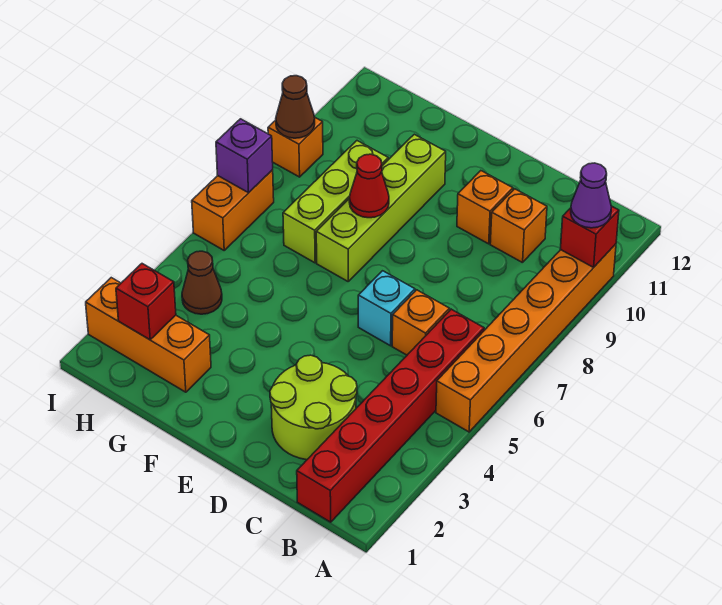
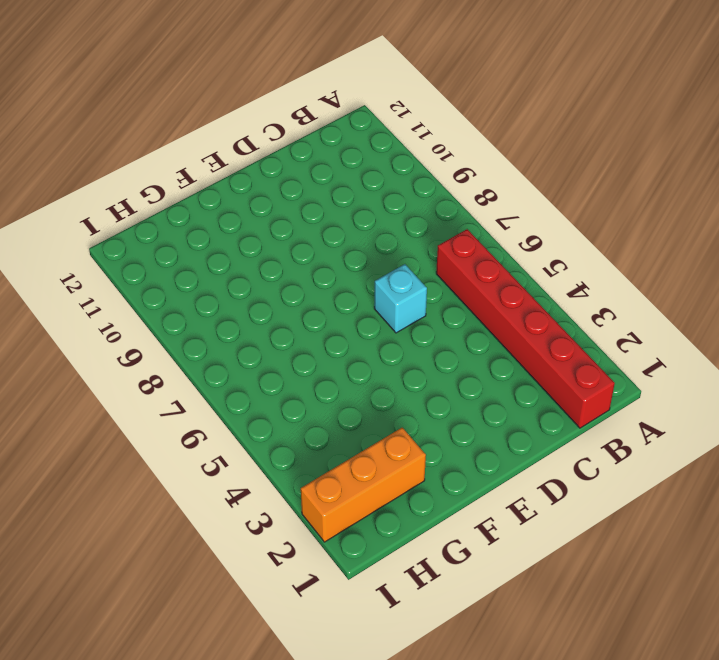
none -> orange 1x6 brick [436,244,616,432]
none -> lime 2x2 round brick [270,355,357,460]
none -> orange 1x1 brick [392,290,449,355]

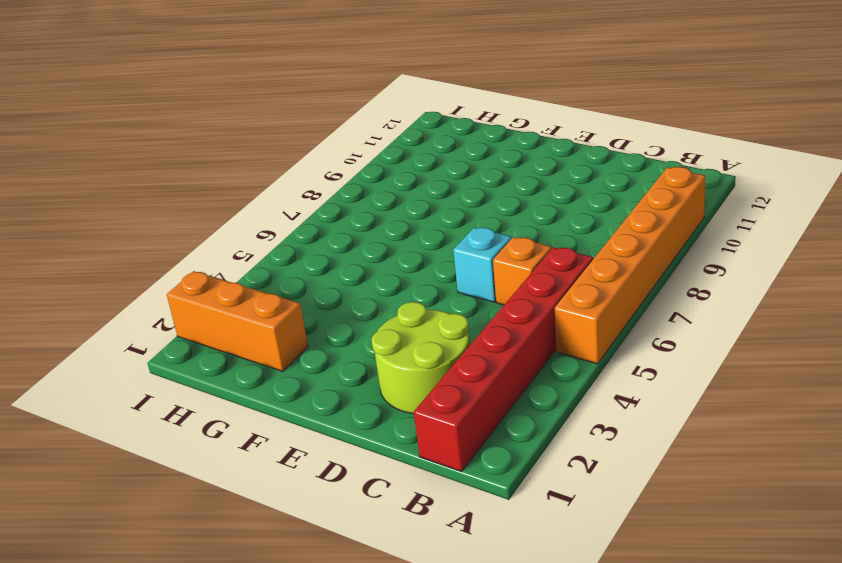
none -> orange 1x1 brick [490,189,547,263]
none -> orange 1x1 brick [457,171,513,244]
none -> lime 1x4 brick [316,134,446,281]

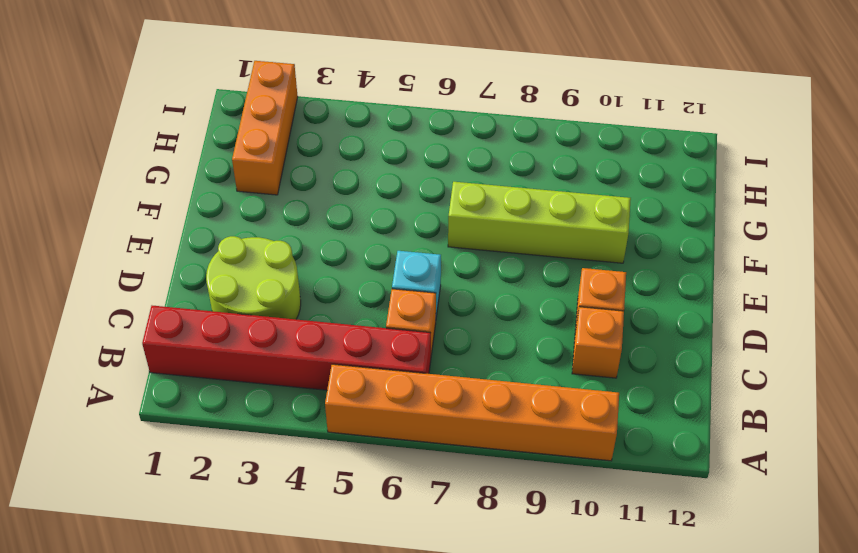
none -> lime 1x3 brick [283,141,388,263]
none -> brown 1x1 cone [182,251,222,314]
none -> orange 1x2 brick [192,170,274,250]

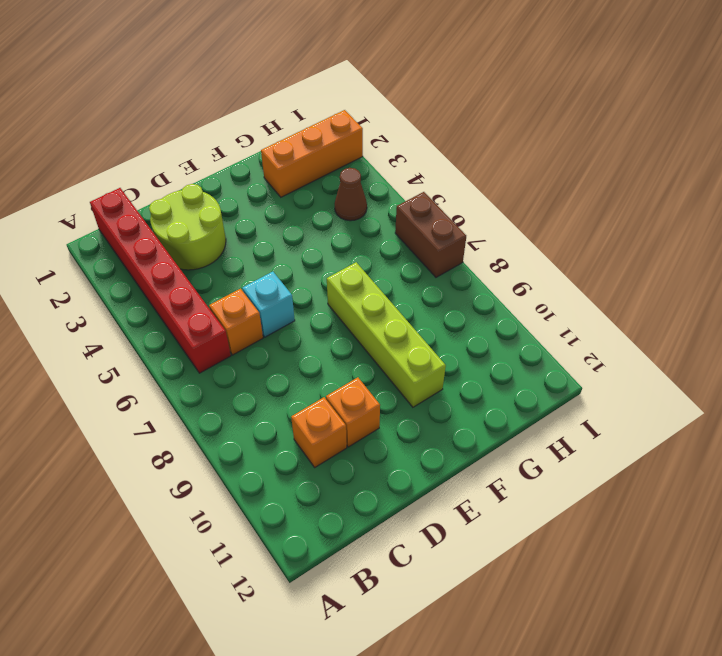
brown 1x2 brick [395,192,466,277] -> orange 1x2 brick [192,170,274,250]
none -> orange 1x6 brick [436,244,616,432]
none -> lime 1x3 brick [283,141,388,263]
none -> orange 1x1 brick [268,117,323,177]

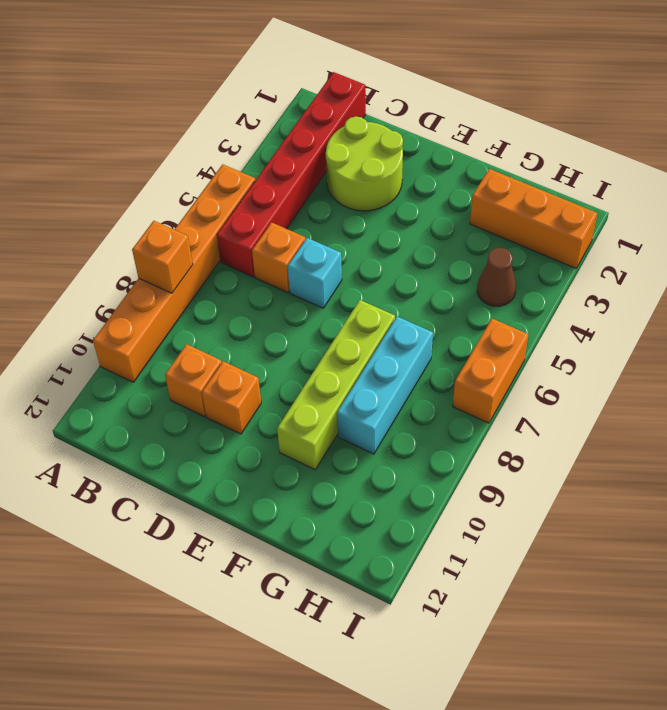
orange 1x1 brick [132,221,193,293] -> orange 1x1 brick moved to [268,117,323,177]
cyan 1x3 brick [337,317,433,454] -> lime 1x3 brick [283,141,388,263]
none -> red 1x1 brick [560,206,619,267]
none -> red 1x1 cone [349,154,389,218]
none -> red 1x1 brick [116,264,176,340]

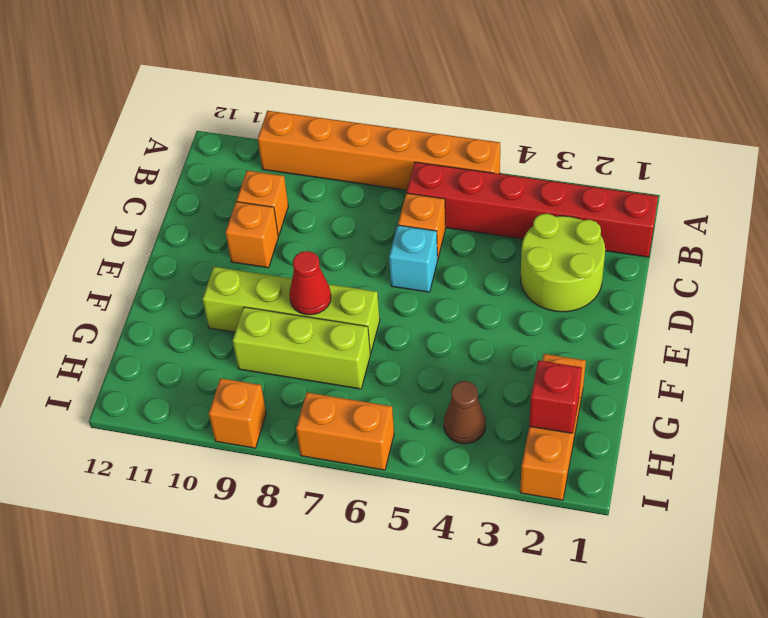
none -> red 1x1 brick [560,206,619,267]
none -> purple 1x1 brick [216,119,273,193]
none -> brown 1x1 cone [276,76,315,138]

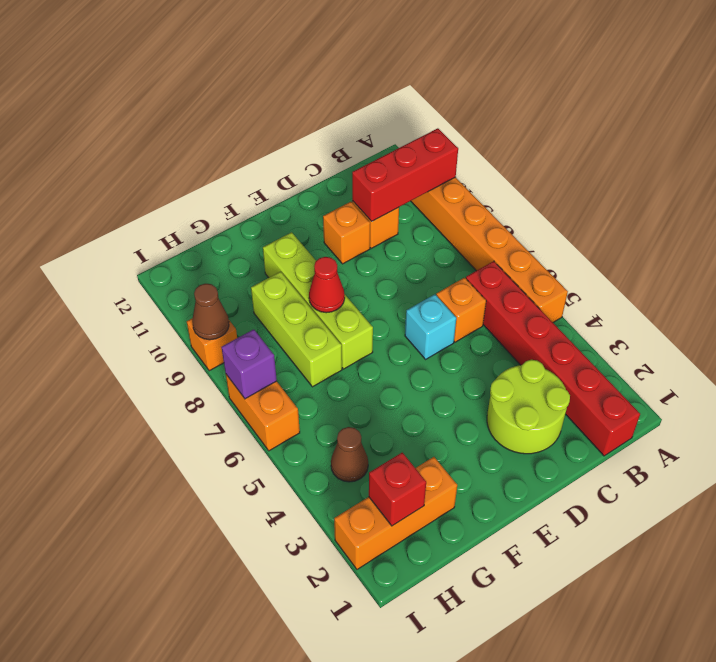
red 1x3 brick [352,128,458,221] -> red 1x1 brick [560,206,619,267]
none -> purple 1x1 cone [571,163,612,228]

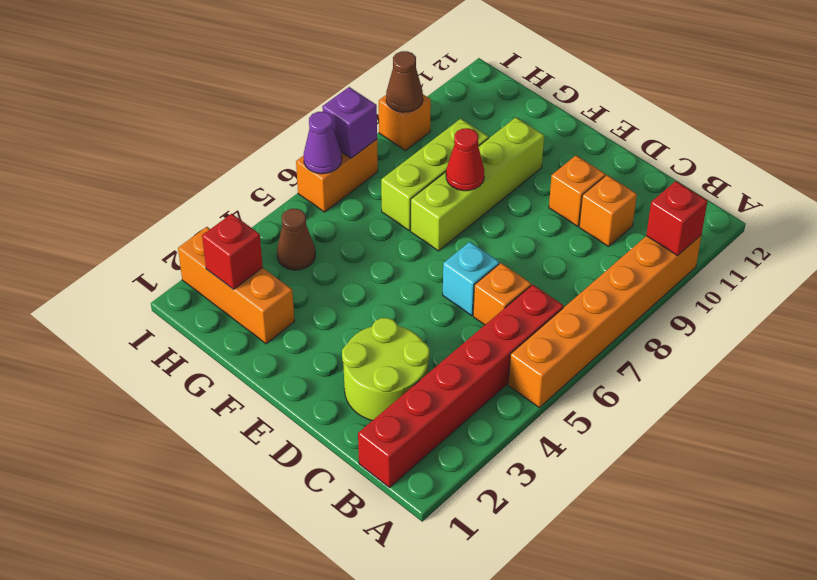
purple 1x1 cone [304,112,342,174] -> purple 1x1 cone moved to [571,163,612,228]

